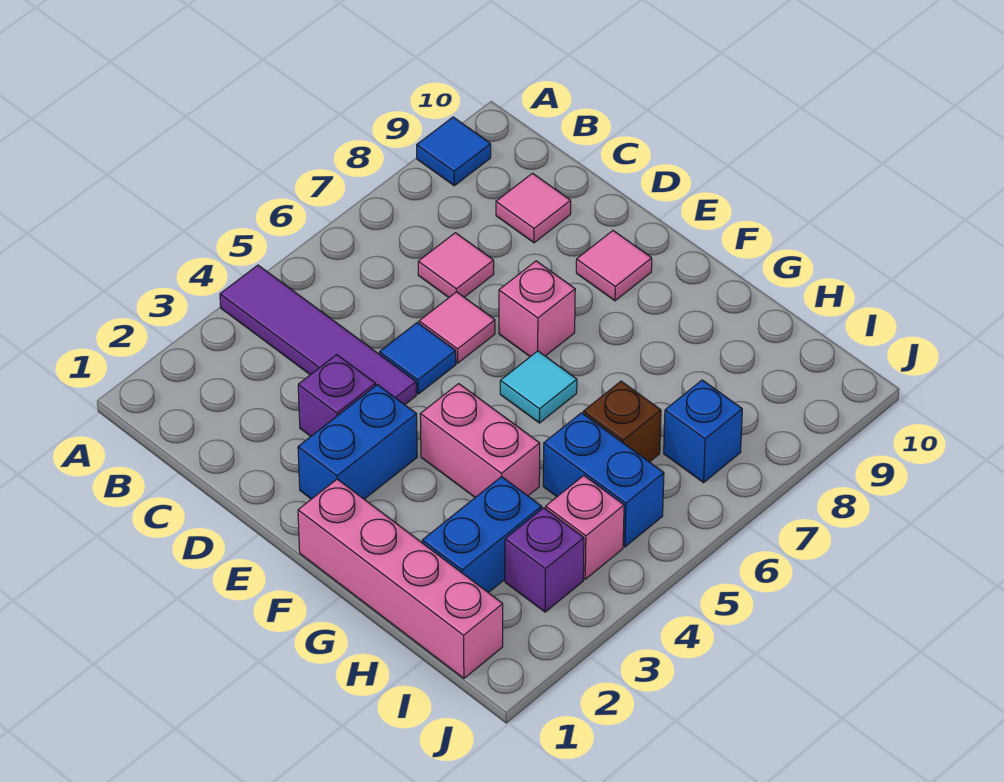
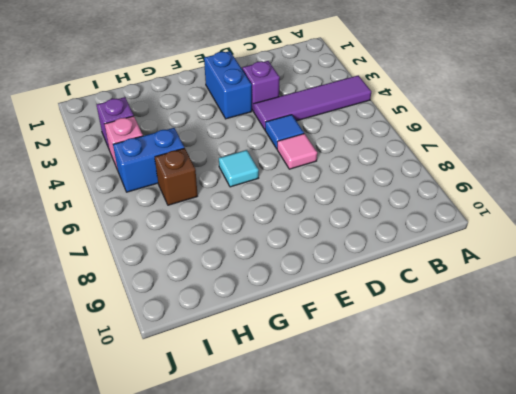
none -> blue 1x1 tile [417,117,491,186]
none -> pink 1x1 tile [418,233,494,297]
none -> pink 1x1 tile [496,173,571,243]

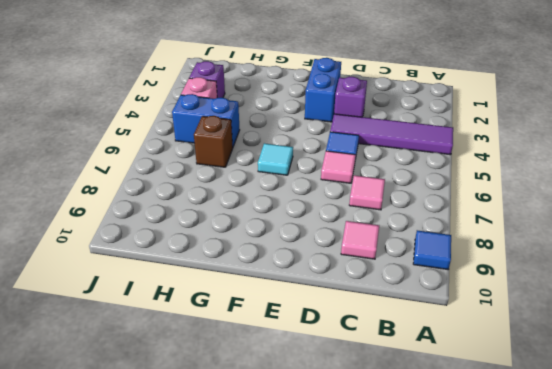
none -> pink 1x1 brick [499,261,575,357]
none -> pink 1x1 tile [576,231,652,301]
none -> pink 1x4 brick [298,479,503,678]

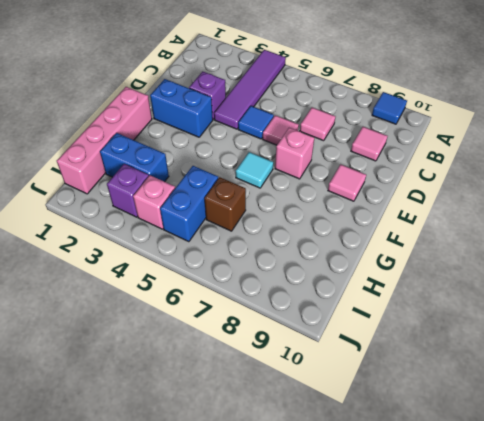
none -> pink 1x2 brick [420,384,540,497]
none -> blue 1x1 brick [664,380,742,483]

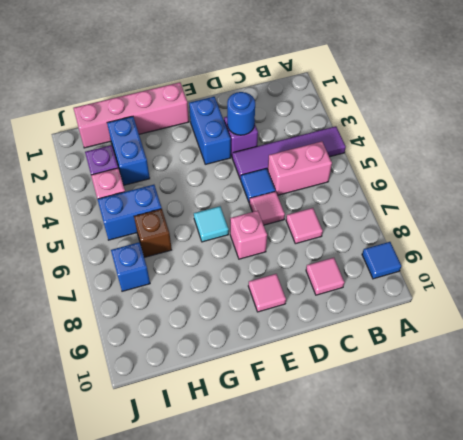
pink 1x2 brick [268,141,332,195] -> pink 1x2 brick moved to [420,384,540,497]
blue 1x1 round brick [227,92,255,135] -> none

